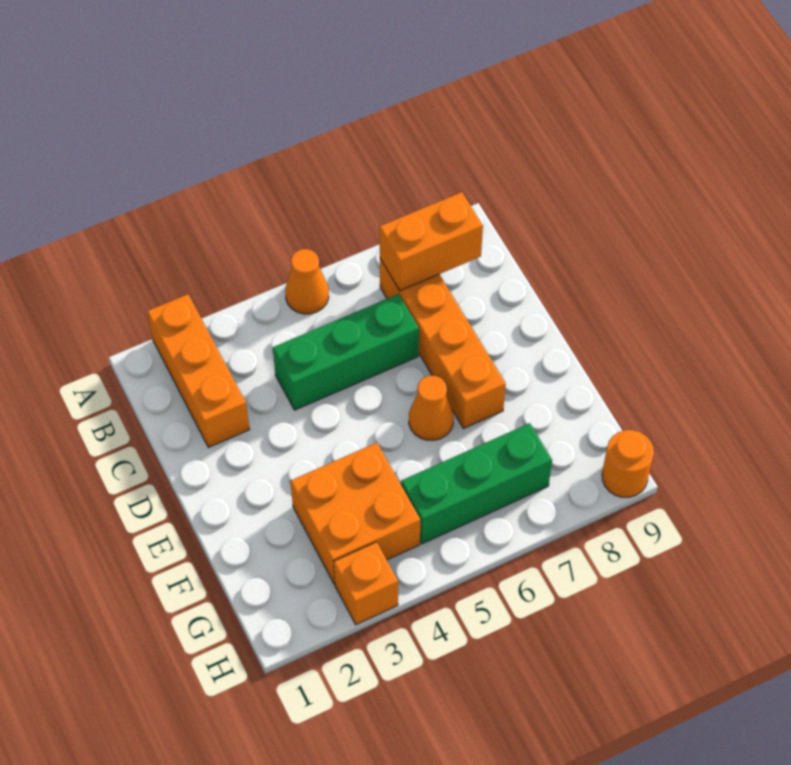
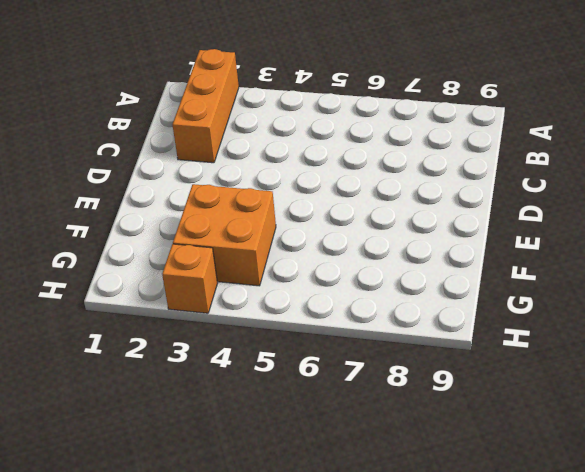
none -> orange 1x1 cone [285,249,329,314]
none -> orange 1x4 brick [380,259,506,429]

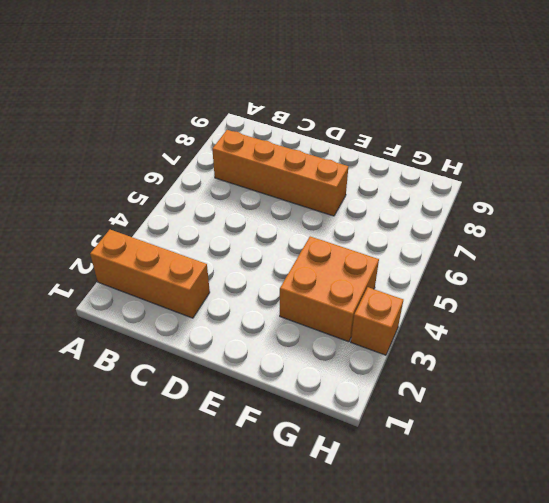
none -> orange 1x1 cone [285,249,329,314]
none -> green 1x3 brick [273,294,419,410]

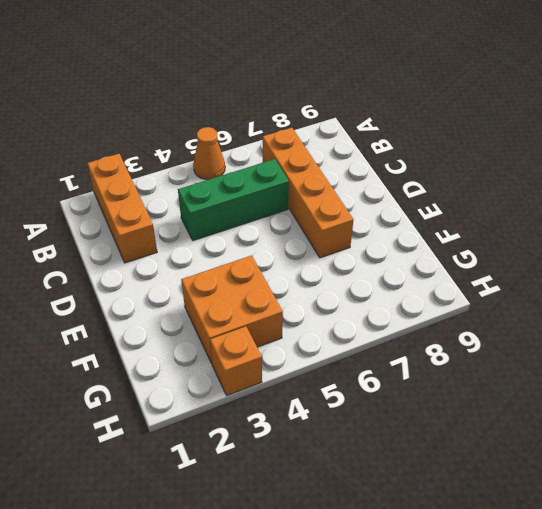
none -> orange 1x1 cone [409,376,454,440]
none -> green 1x3 brick [401,423,552,544]

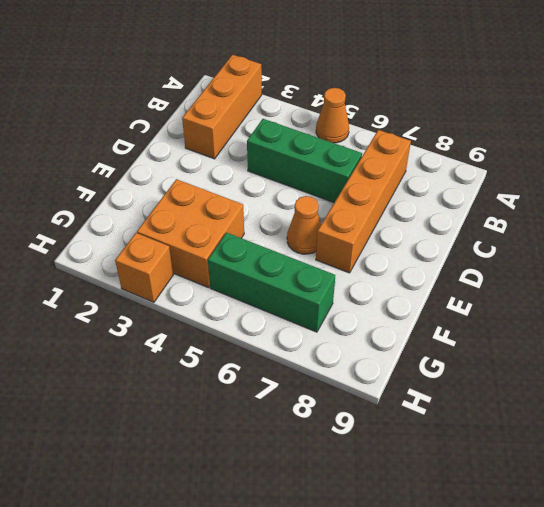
none -> orange 1x1 round brick [602,430,654,497]
none -> orange 1x2 brick [379,192,483,291]

